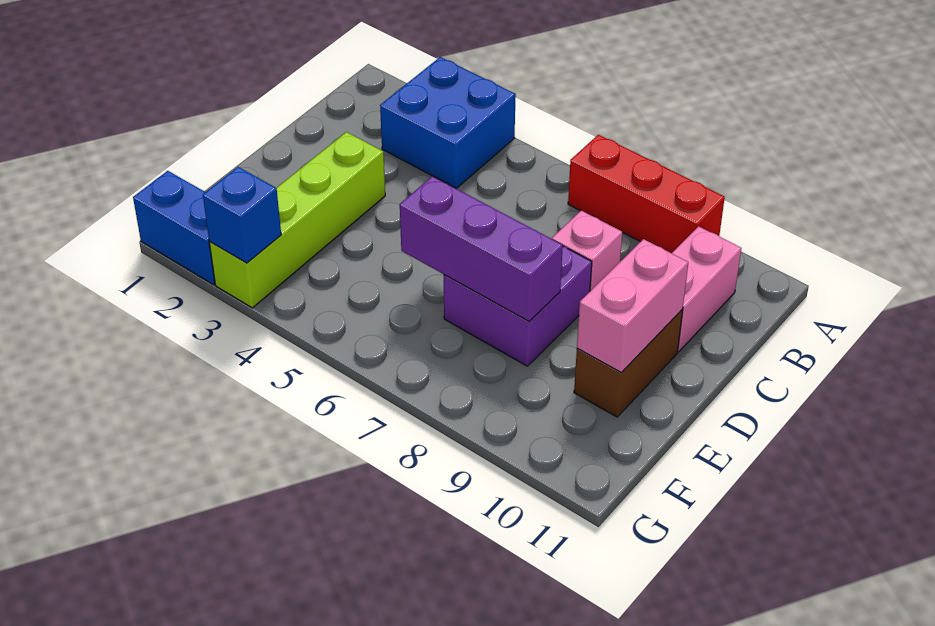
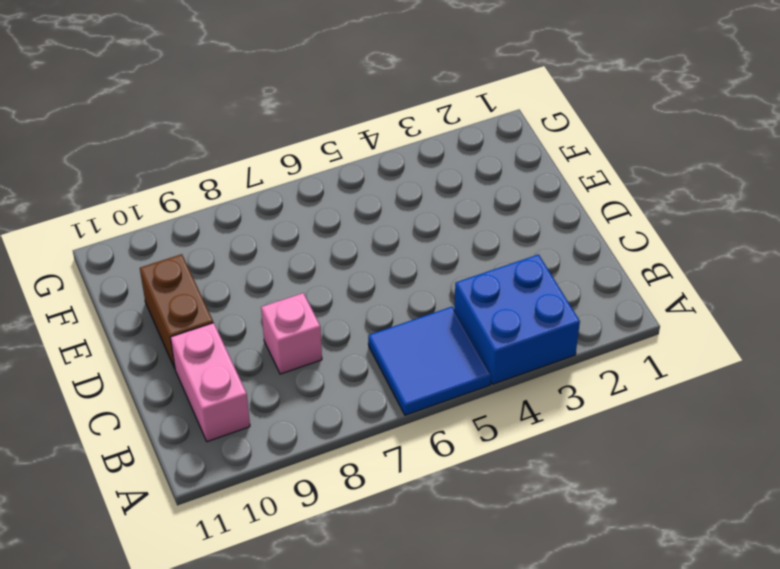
blue 2x2 tile [368,307,491,415] -> none
none -> red 1x3 brick [568,135,725,253]
none -> lime 1x4 brick [209,132,385,308]

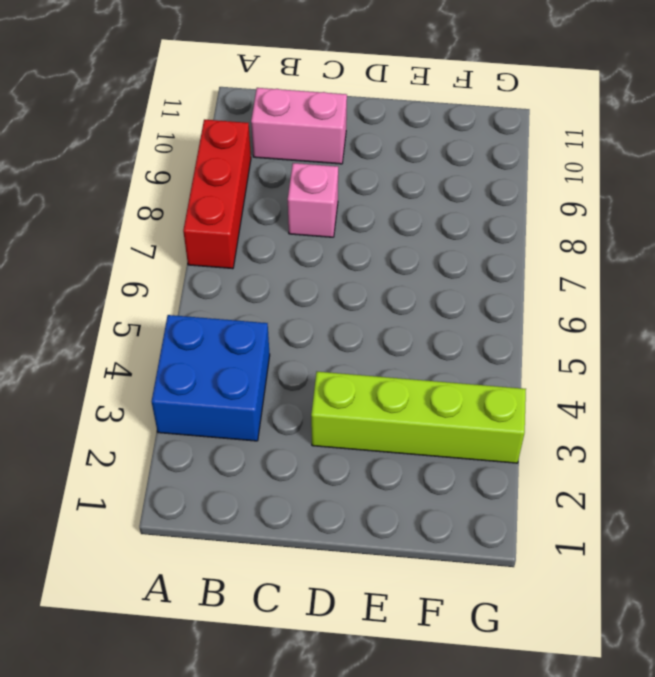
none -> purple 2x2 brick [444,247,592,366]
none -> brown 1x2 brick [574,310,683,417]

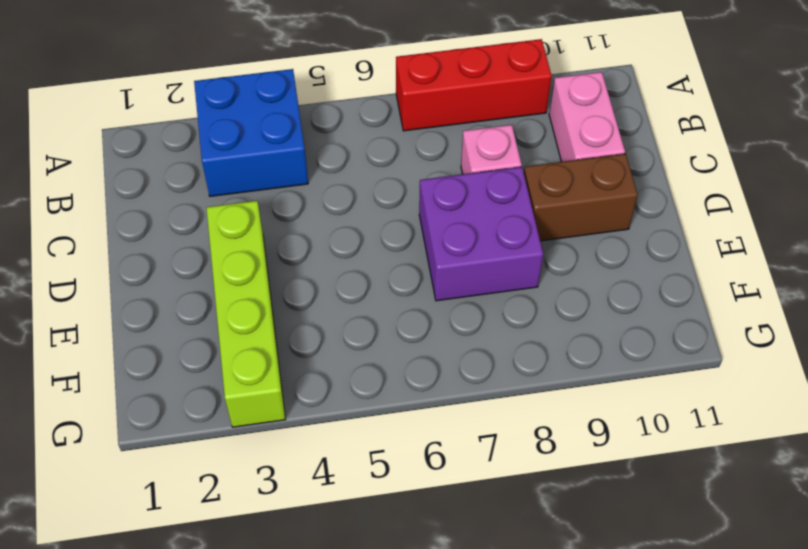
brown 1x2 brick [524,154,638,241] -> brown 1x2 brick turned to [574,310,683,417]
none -> blue 1x2 brick [133,171,215,285]
none -> pink 1x2 brick [577,239,688,373]

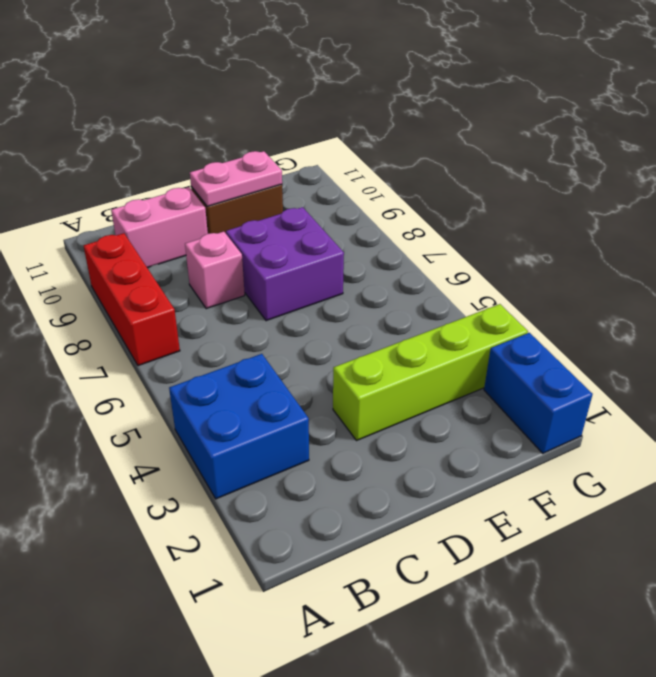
pink 1x2 plate [190,151,282,206] -> pink 1x2 brick [577,239,688,373]
none -> purple 1x3 brick [400,176,563,321]
none -> blue 1x1 brick [203,167,281,263]

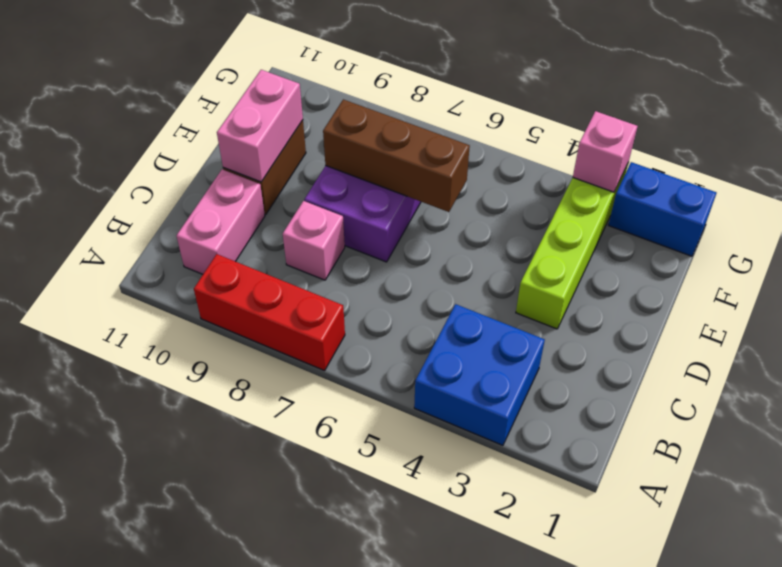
brown 1x3 brick [323,99,470,212] -> purple 1x3 brick [400,176,563,321]
pink 1x1 brick [573,111,638,192] -> blue 1x1 brick [203,167,281,263]

